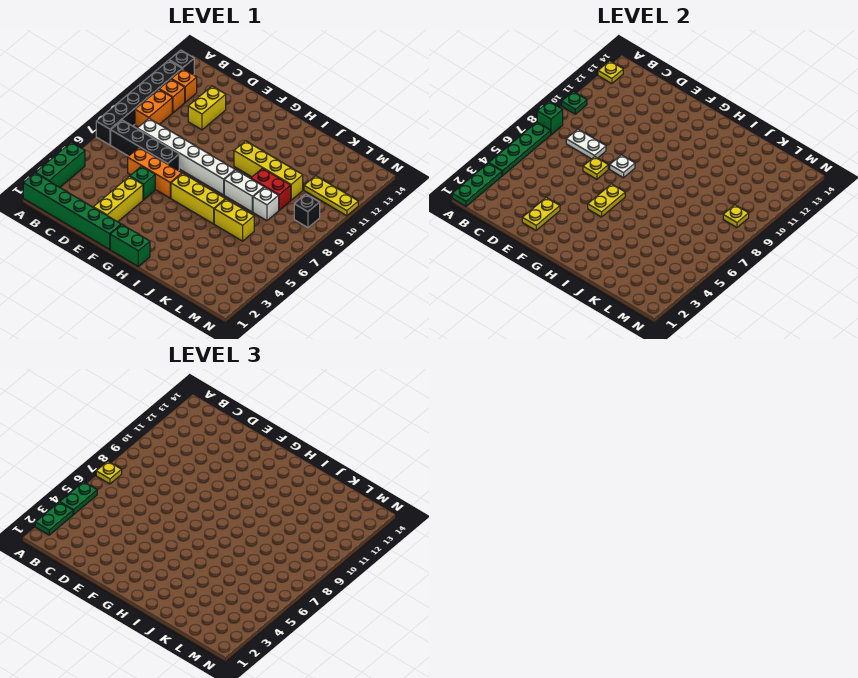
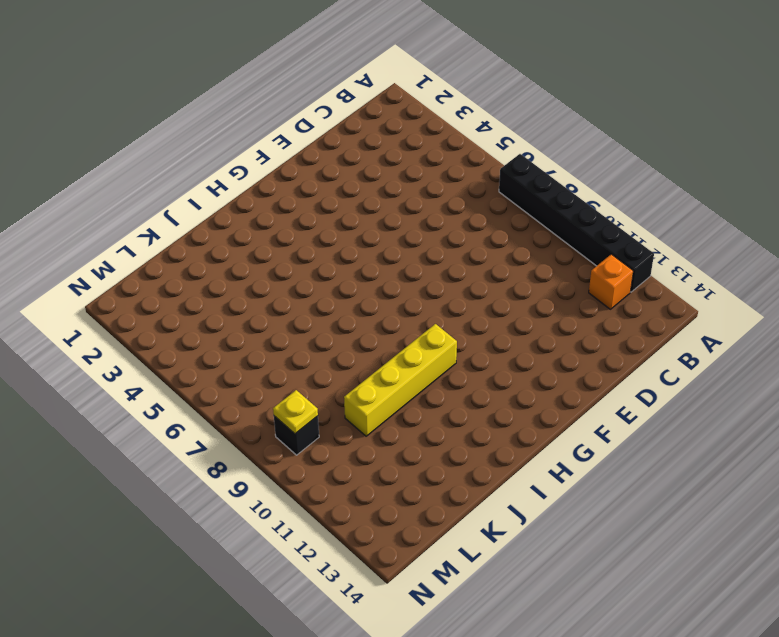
none -> green 1x6 brick [23,173,121,249]
none -> green 1x3 brick [36,142,85,187]
none -> black 1x1 brick [169,50,194,75]
none -> black 1x4 brick [111,120,179,171]

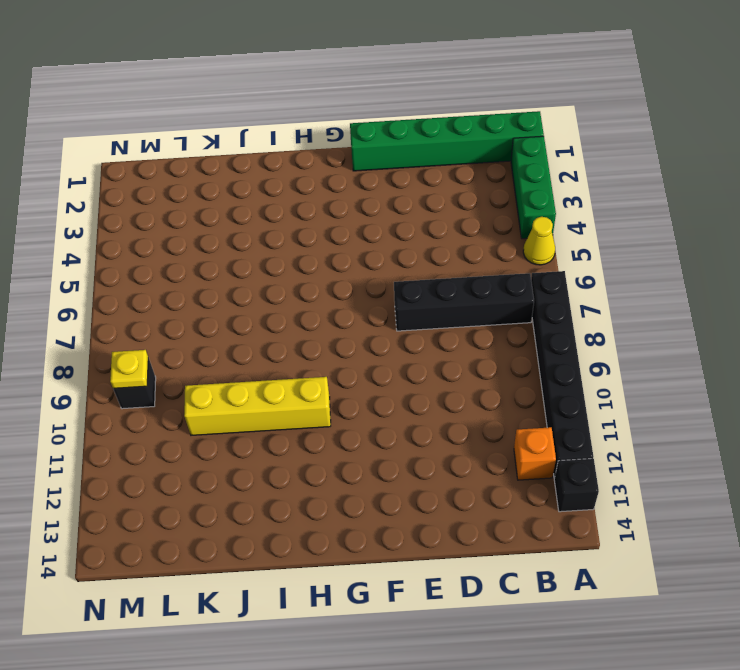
yellow 1x1 cone [523,217,555,265] -> none
none -> orange 1x2 brick [135,89,172,127]
none -> orange 1x1 brick [159,79,185,113]
none -> white 1x6 brick [137,119,235,195]
none -> orange 1x3 brick [128,148,182,198]

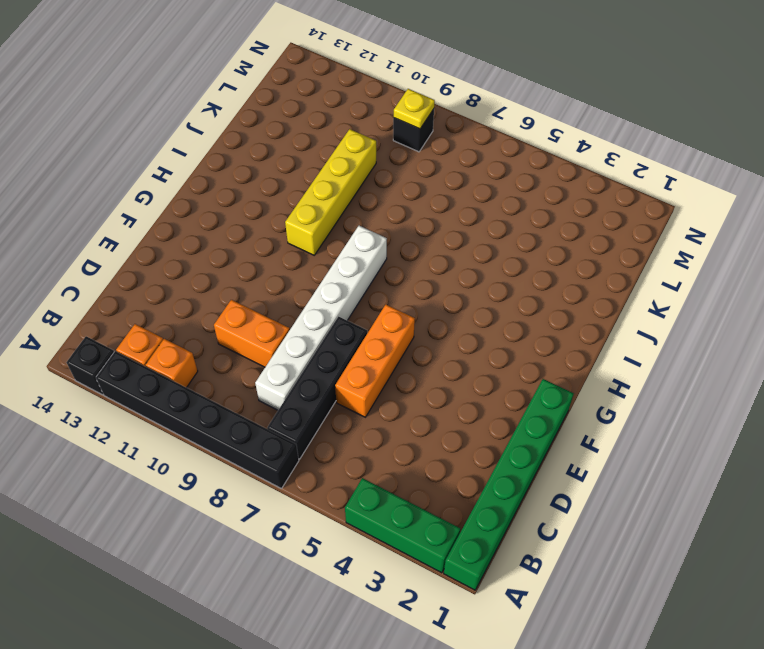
orange 1x2 brick [214,300,290,367] -> orange 1x2 brick moved to [135,89,172,127]
none -> yellow 1x2 brick [188,86,226,130]
none -> yellow 1x3 brick [93,177,143,222]
none -> green 1x1 brick [130,166,155,200]
none -> green 1x2 brick [110,225,150,266]

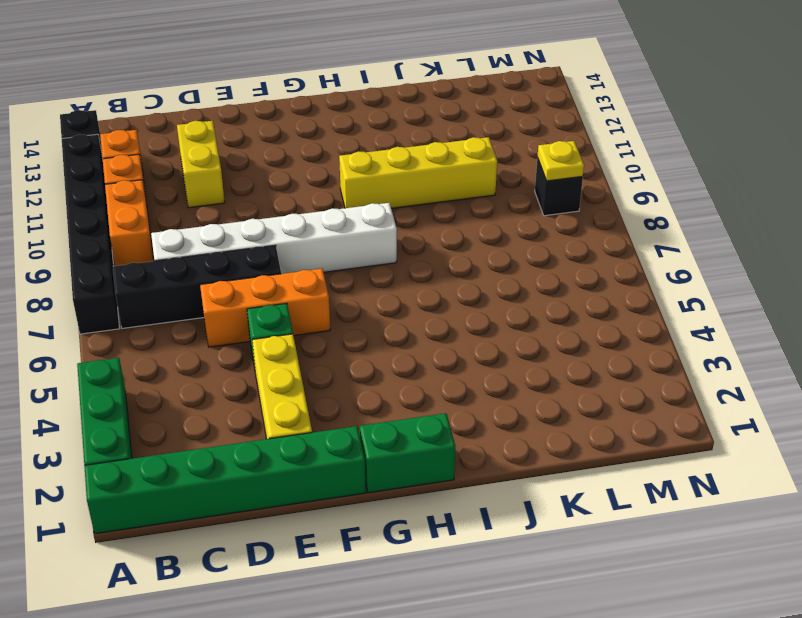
none -> yellow 1x3 brick [171,173,225,224]
none -> white 1x2 brick [224,170,264,212]
none -> yellow 1x2 brick [214,199,254,241]
none -> red 1x2 brick [251,168,291,210]

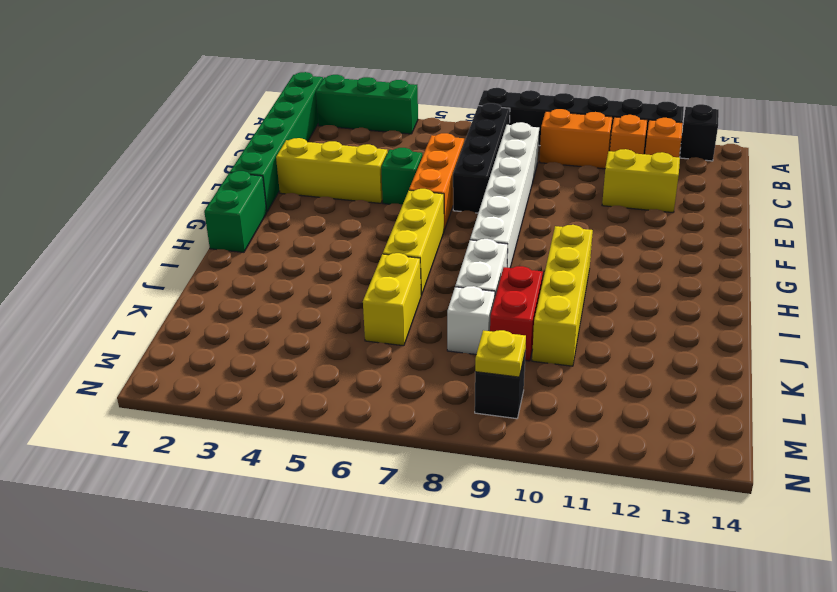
none -> yellow 1x3 plate [304,176,358,216]
none -> green 1x3 plate [452,163,502,206]
none -> green 1x4 plate [489,122,551,176]
none -> green 1x1 brick [537,102,563,135]

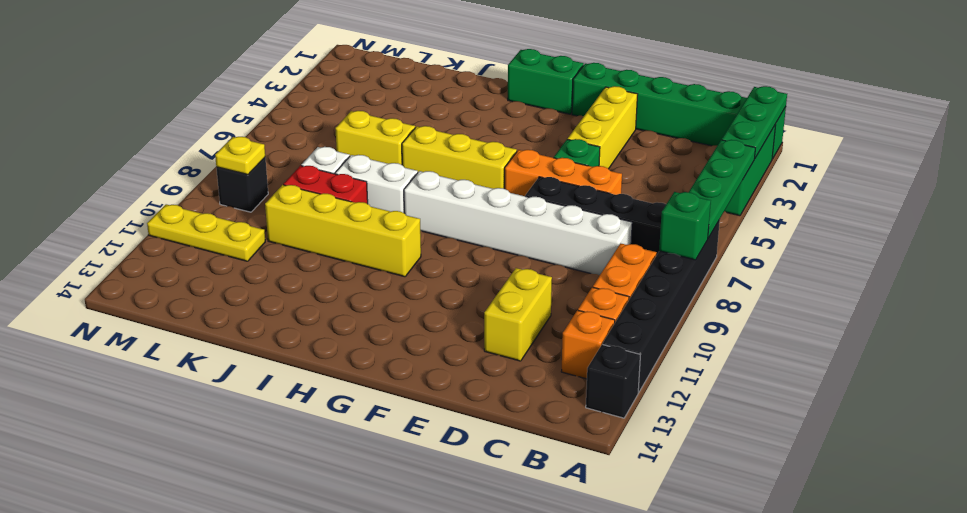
none -> green 1x1 plate [562,92,587,114]
none -> yellow 1x1 plate [598,61,623,84]
none -> white 1x2 plate [566,129,606,159]
none -> yellow 1x2 plate [522,198,560,230]

